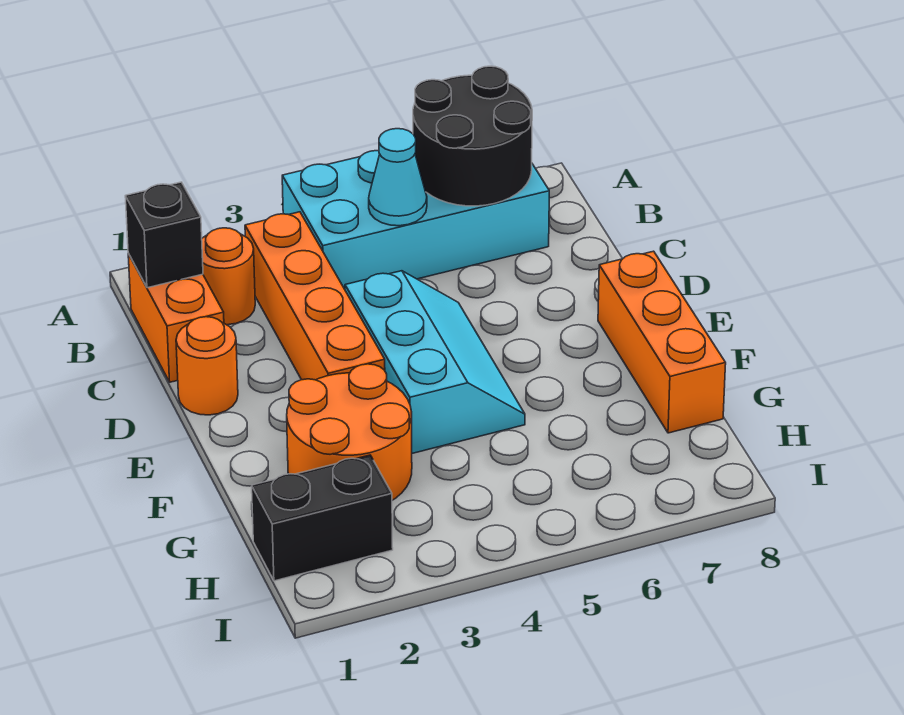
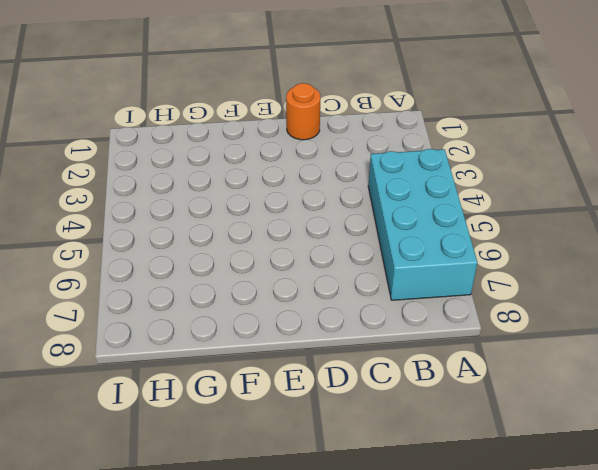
none -> orange 1x2 brick [128,253,224,382]
none -> orange 1x1 round brick [202,228,255,325]
none -> orange 1x4 brick [245,212,385,380]

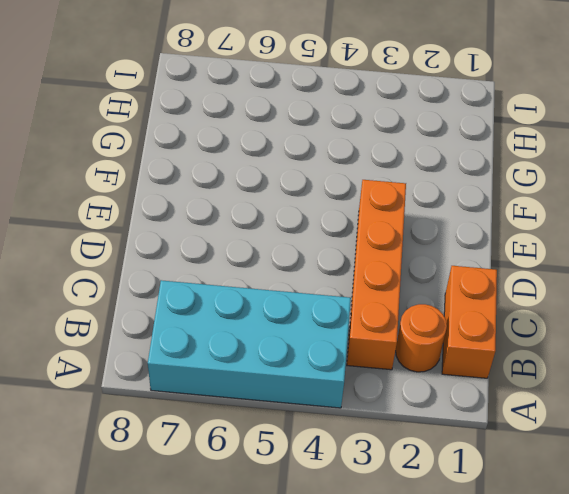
none -> orange 1x1 round brick [176,317,238,415]
none -> cyan 2x3 slope [345,271,525,453]
none -> orange 1x3 brick [598,251,726,433]

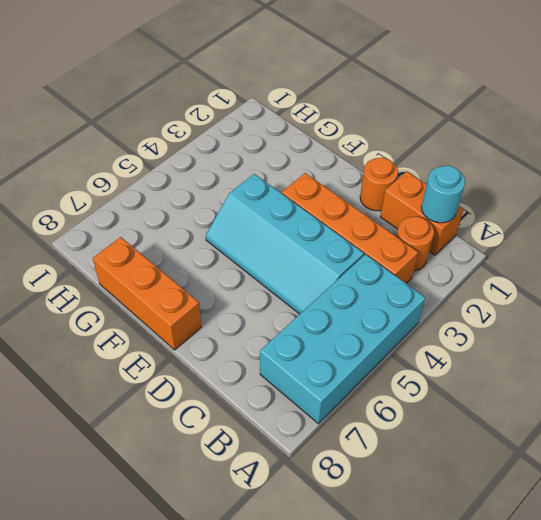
cyan 1x1 round brick [421,166,465,223] -> black 1x1 brick [125,182,203,288]
cyan 2x4 slope [206,174,364,314] -> cyan 2x3 slope [345,271,525,453]
none -> orange 2x2 round brick [287,364,412,500]
none -> black 1x2 brick [252,455,393,581]
none -> black 2x2 round brick [413,66,532,206]

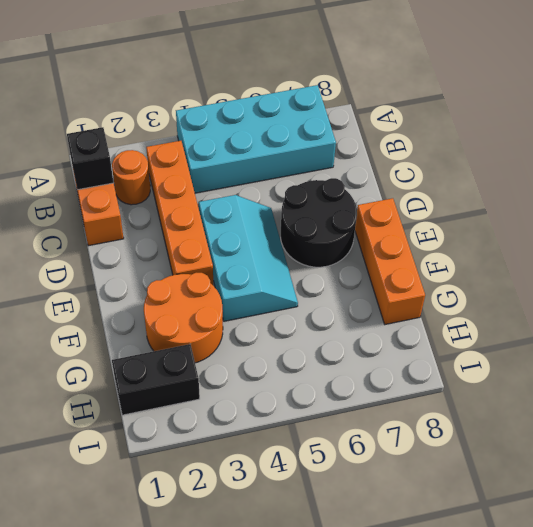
black 2x2 round brick [281,178,357,267] -> black 2x2 round brick moved to [413,66,532,206]
none -> orange 1x1 round brick [176,317,238,415]
none -> cyan 1x1 cone [369,129,427,226]

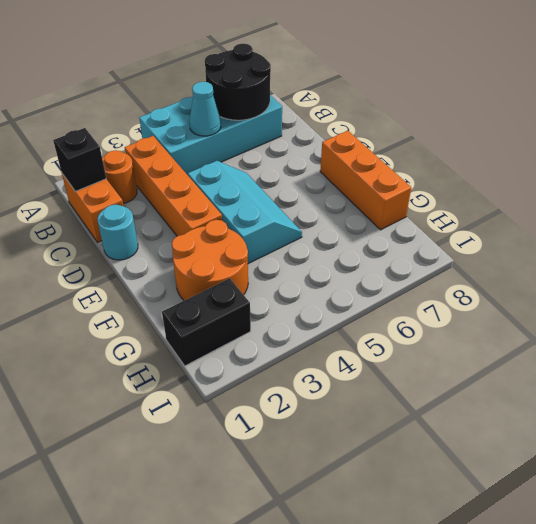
cyan 1x1 round brick [98,205,138,260] -> orange 1x1 round brick [176,317,238,415]

